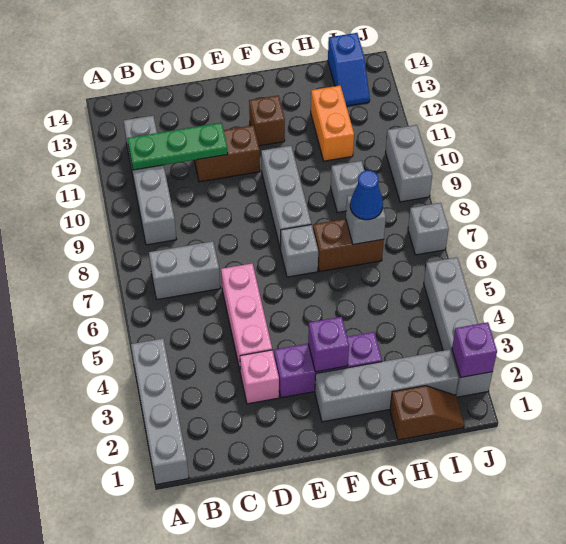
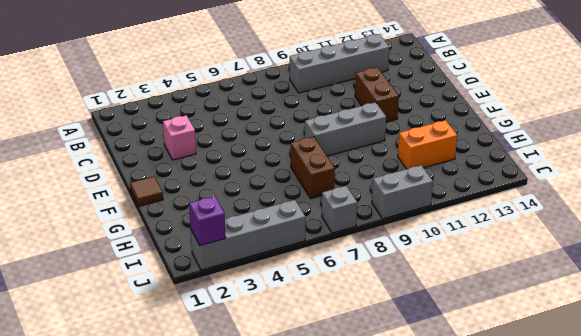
brown 1x1 tile [130,176,163,206] -> none
none -> grey 1x4 brick [131,339,189,485]
none -> grey 1x2 brick [149,241,220,300]
none -> pink 1x3 brick [221,264,272,374]

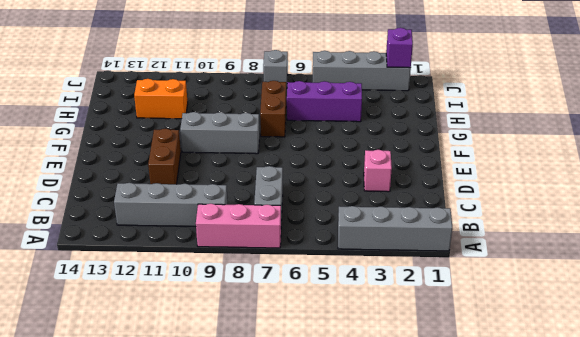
pink 1x3 brick [196,204,281,248] -> pink 1x3 brick moved to [221,264,272,374]
purple 1x3 brick [287,81,362,122] -> purple 1x3 brick turned to [274,332,382,398]
none -> grey 1x4 brick [315,350,459,422]
none -> grey 1x1 brick [281,225,318,277]
none -> brown 1x1 brick [249,95,285,146]

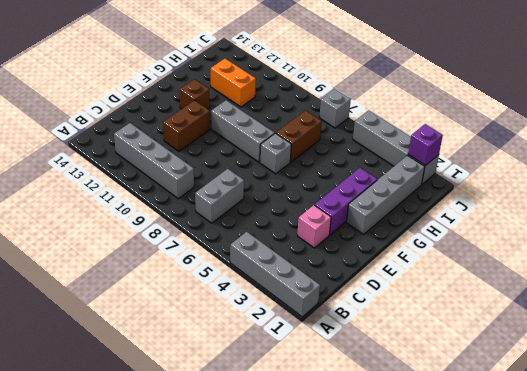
none -> pink 1x3 brick [221,264,272,374]
none -> brown 1x2 slope [390,386,464,440]
none -> grey 1x1 brick [331,161,365,213]

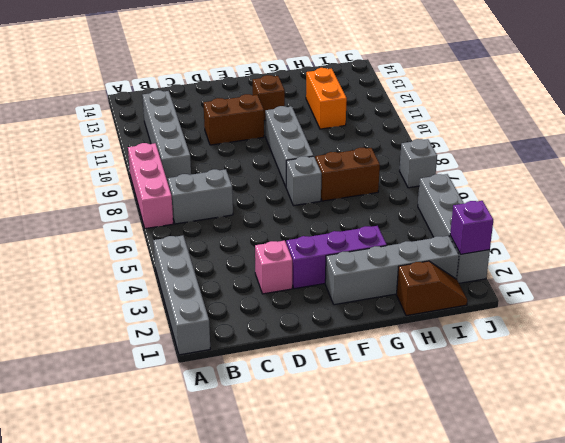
pink 1x3 brick [128,143,173,229] -> pink 1x3 brick moved to [221,264,272,374]
none -> grey 1x1 brick [331,161,365,213]
none -> blue 1x2 slope [328,33,370,106]
none -> grey 1x2 brick [386,125,432,202]

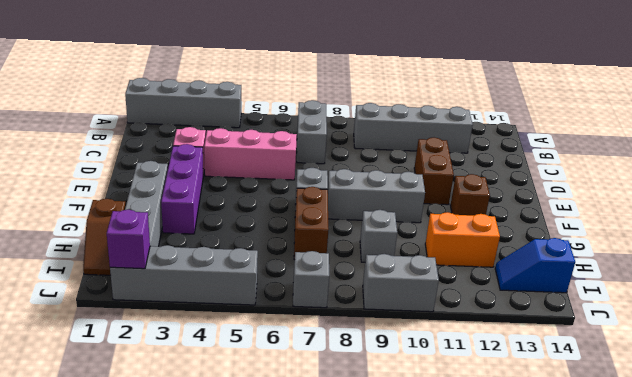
none -> green 1x3 plate [127,123,228,170]
none -> purple 1x1 brick [308,317,349,372]
none -> grey 1x1 brick [346,195,386,244]

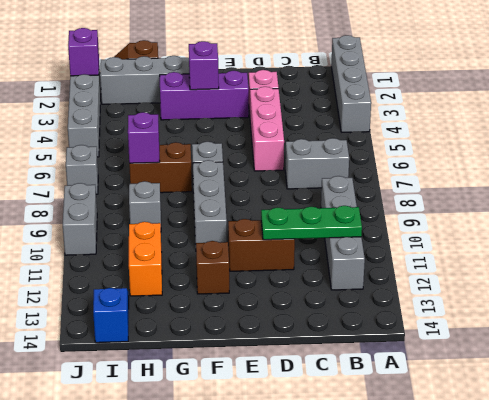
purple 1x1 brick [128,112,160,163] -> grey 1x1 brick [346,195,386,244]
none -> blue 1x1 cone [350,170,383,220]

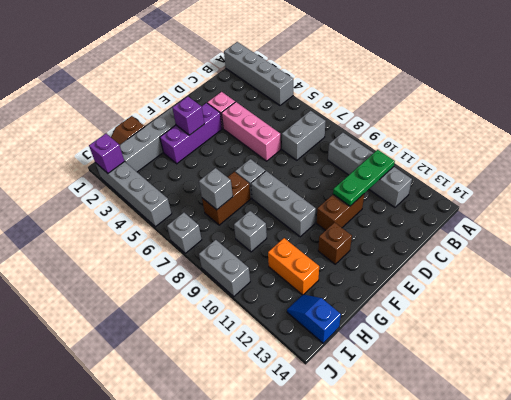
none -> blue 1x1 cone [350,170,383,220]

